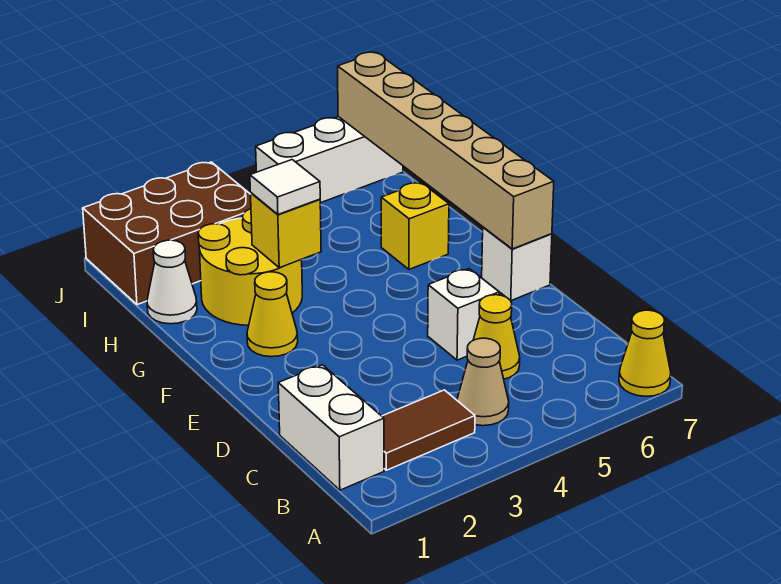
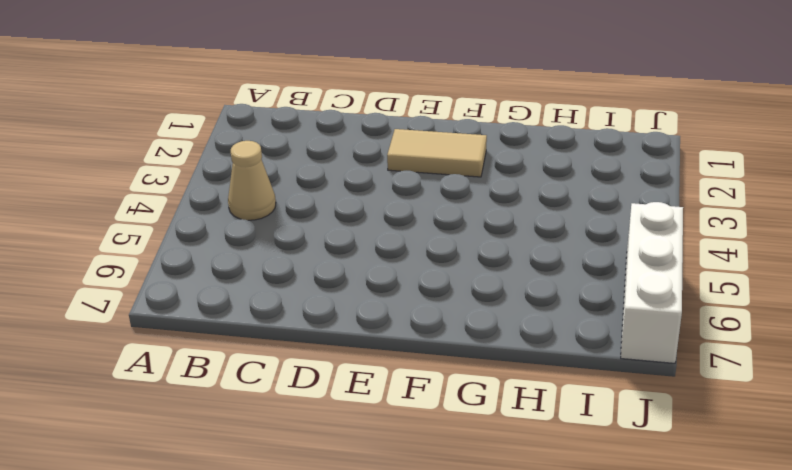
tan 1x2 tile [387,129,487,177] -> yellow 1x1 cone [247,272,298,357]
none -> yellow 1x1 cone [619,310,671,396]
none -> white 1x2 brick [278,365,384,490]
none -> brown 1x2 tile [382,390,475,470]

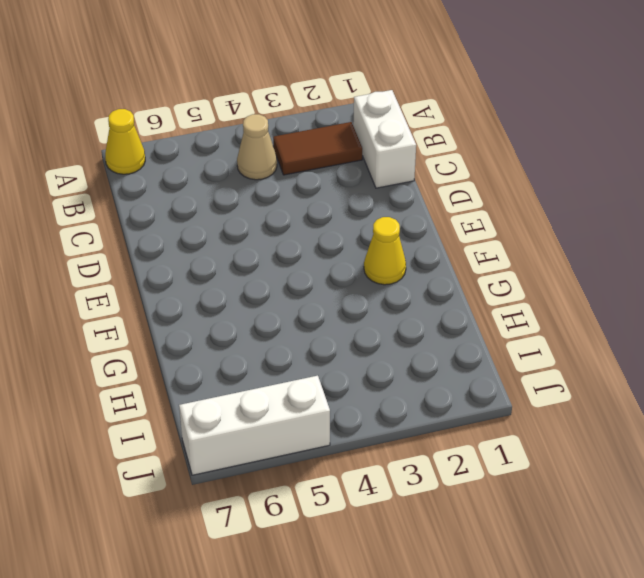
none -> yellow 1x1 cone [473,295,520,379]
none -> white 1x1 brick [428,269,499,360]
none -> white 1x1 brick [482,227,552,301]

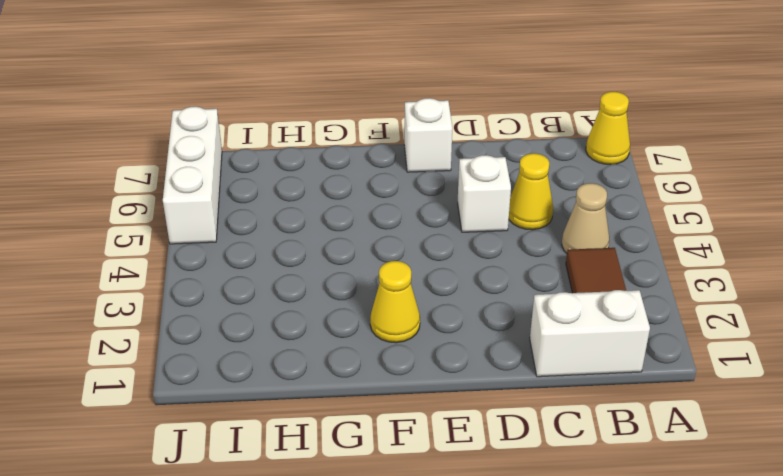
none -> yellow 2x2 round brick [198,209,302,325]
none -> yellow 1x1 brick [381,182,449,269]
none -> white 1x1 cone [147,240,197,324]

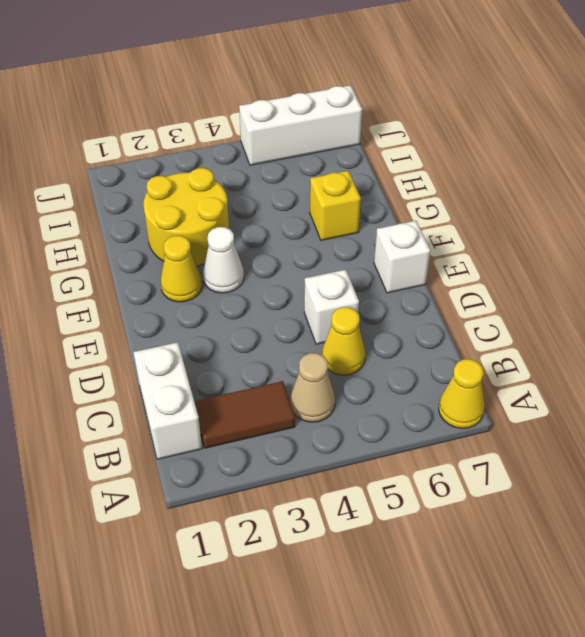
white 1x1 cone [203,227,244,293] -> white 1x1 cone moved to [147,240,197,324]
none -> brown 2x3 brick [83,162,251,305]
none -> tan 1x6 brick [338,52,554,249]
none -> yellow 1x1 brick [251,193,321,268]

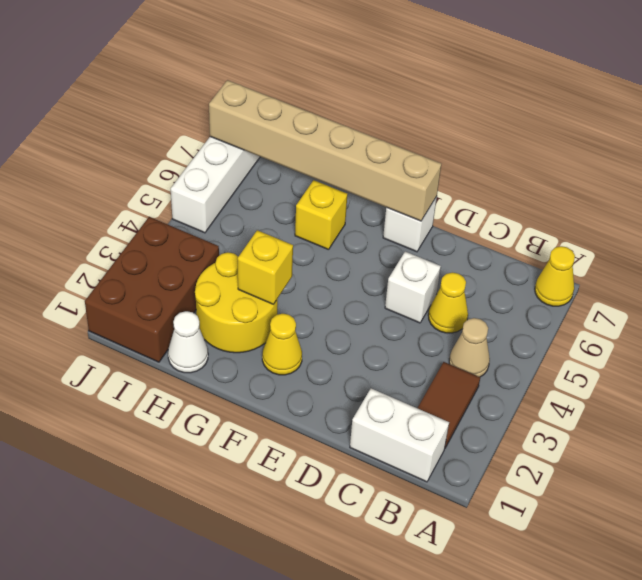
none -> white 1x1 tile [250,160,320,214]

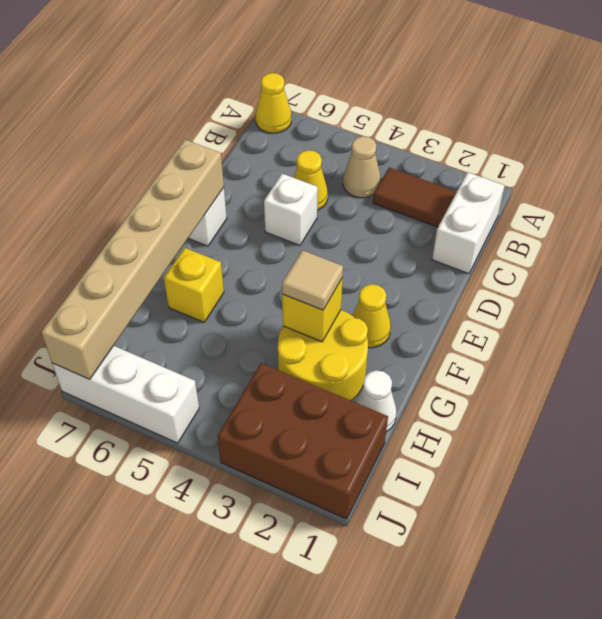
tan 1x1 tile [282,250,343,310] -> white 1x1 tile [250,160,320,214]

